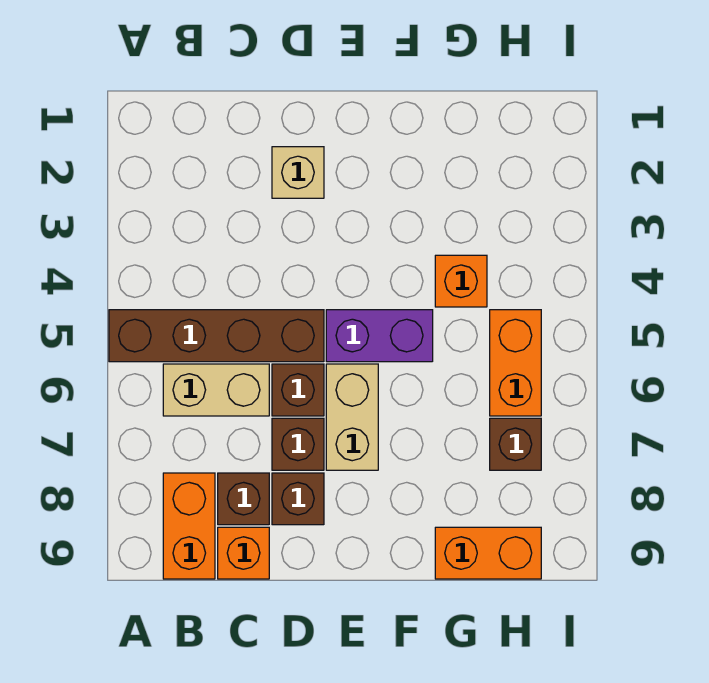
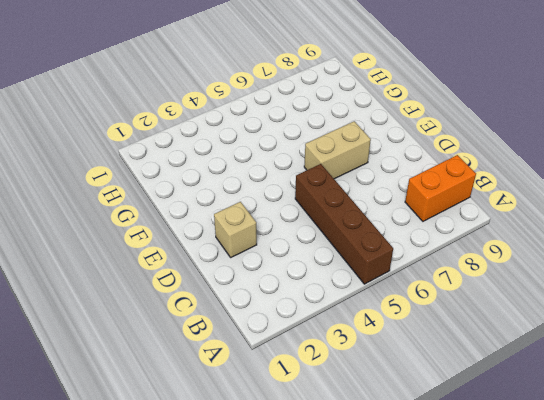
none -> tan 1x2 brick [163,364,269,416]
none -> brown 1x1 brick [218,473,269,525]
none -> orange 1x1 brick [218,527,269,579]

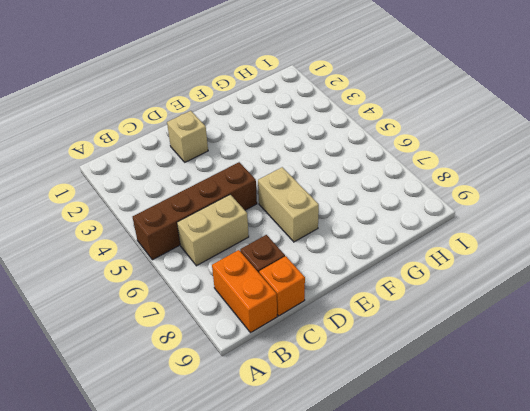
none -> brown 1x1 brick [272,364,324,416]
none -> brown 1x1 brick [272,418,324,470]
none -> brown 1x1 brick [272,473,324,525]

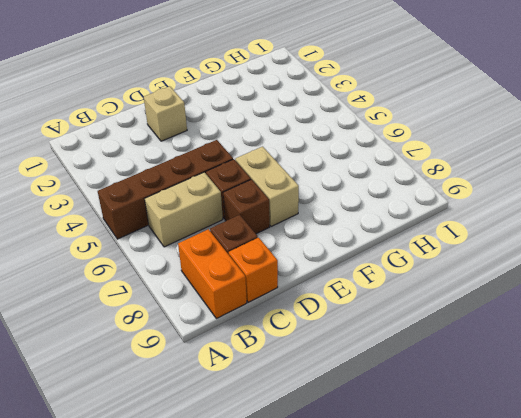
none -> brown 1x1 brick [272,473,324,525]
none -> purple 1x2 brick [326,310,433,362]
none -> orange 1x1 brick [435,255,487,307]

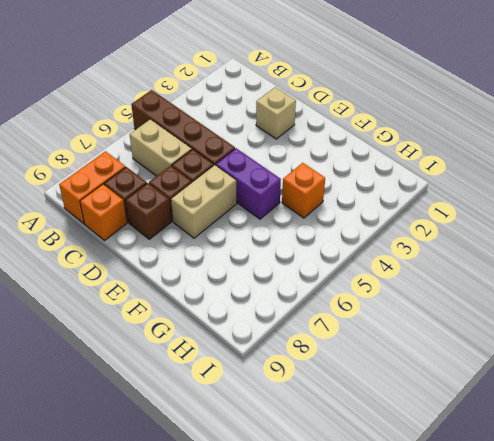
none -> orange 1x2 brick [435,527,541,579]
none -> orange 1x2 brick [490,310,541,416]
none -> brown 1x1 brick [490,418,541,470]

